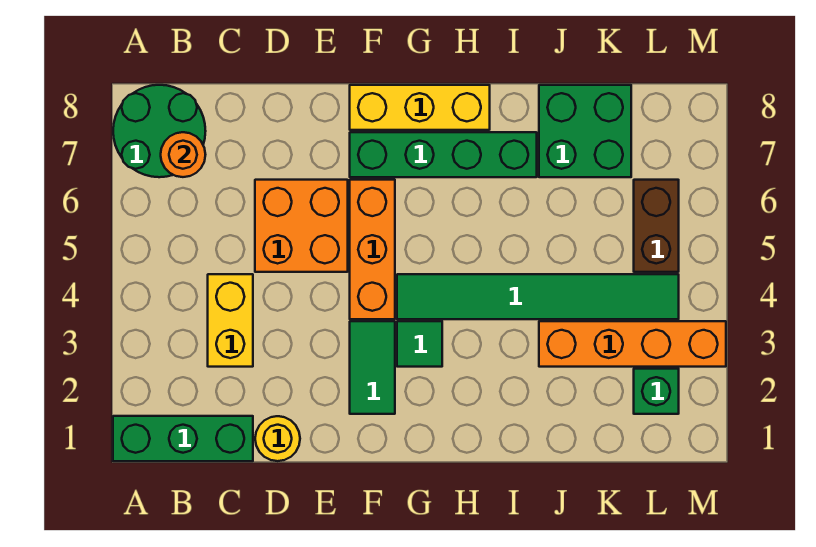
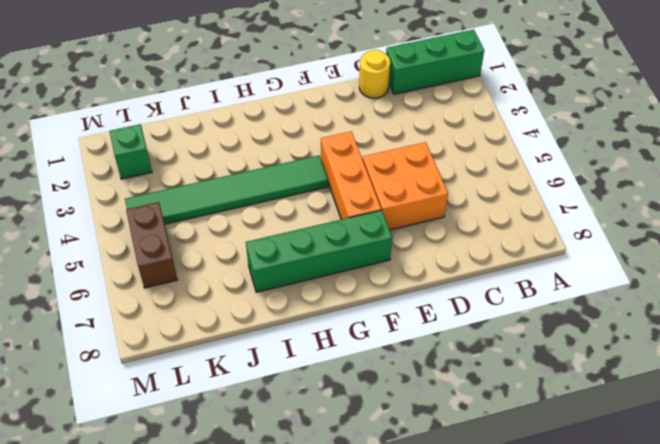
none -> green 2x2 round brick [113,85,206,177]
none -> yellow 1x2 brick [208,274,253,367]
none -> green 1x2 tile [350,321,395,414]

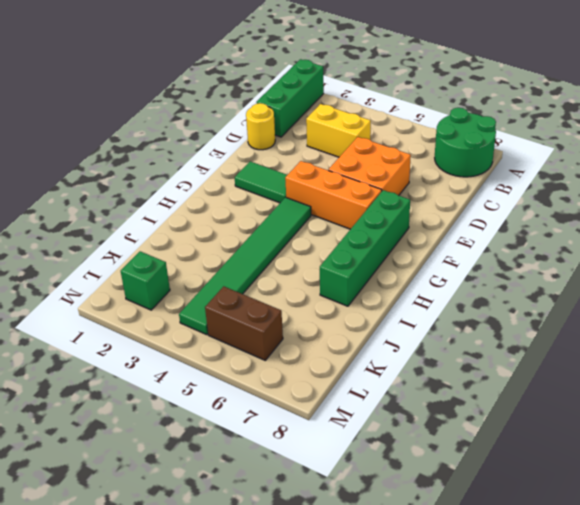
none -> yellow 1x3 brick [350,85,490,130]
none -> green 1x1 tile [397,321,442,367]
none -> orange 1x4 brick [539,321,726,367]

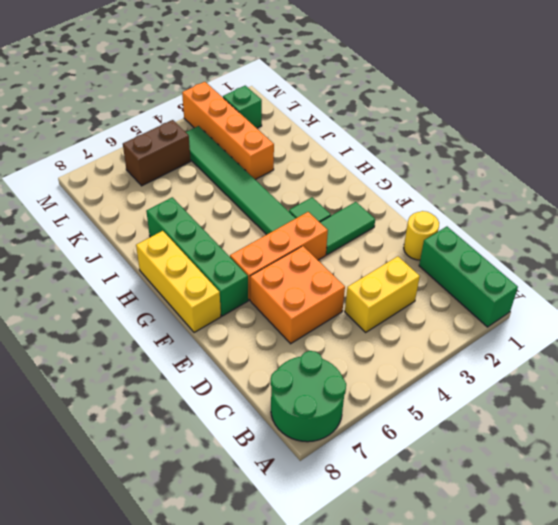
none -> green 2x2 brick [539,85,631,177]
none -> orange 1x1 round brick [161,132,206,177]

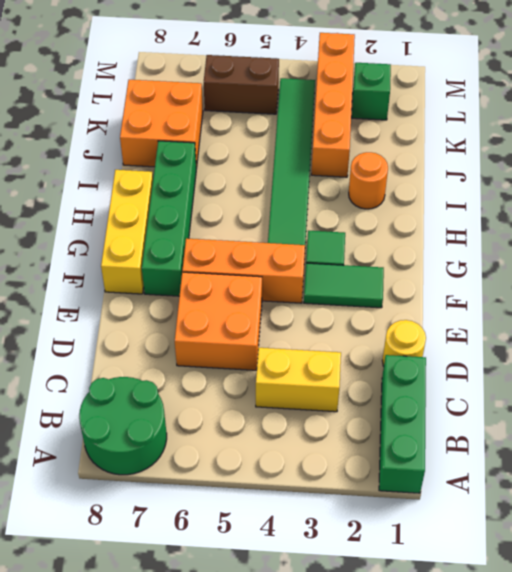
orange 1x1 round brick [349,152,388,209] -> orange 1x1 round brick moved to [161,132,206,177]
orange 2x2 brick [120,80,203,168] -> green 2x2 brick [539,85,631,177]

